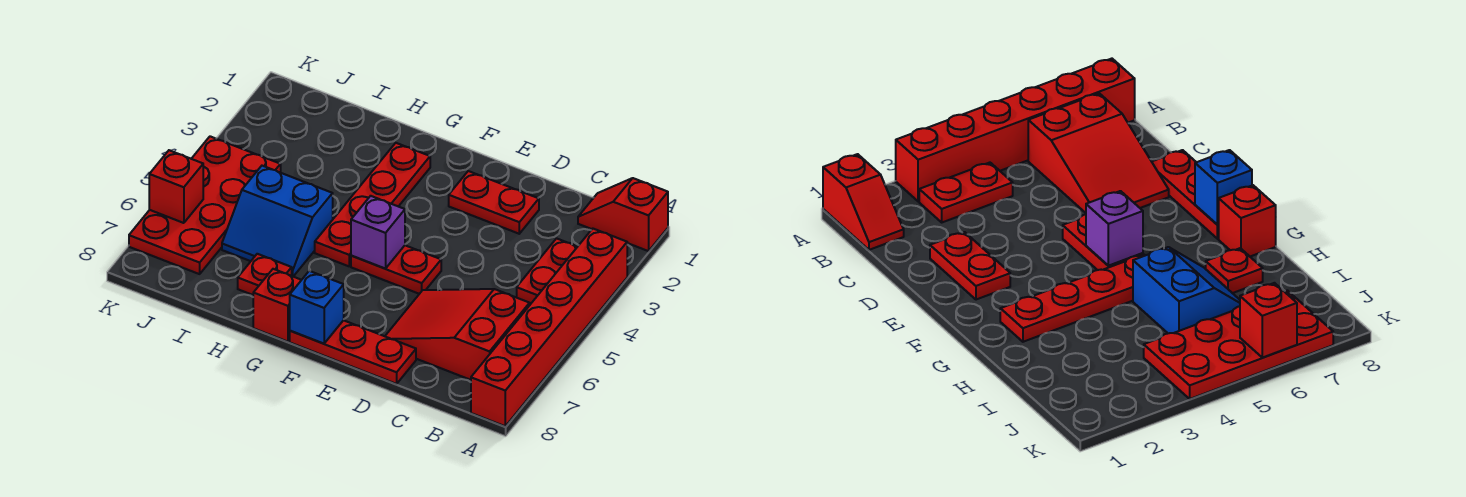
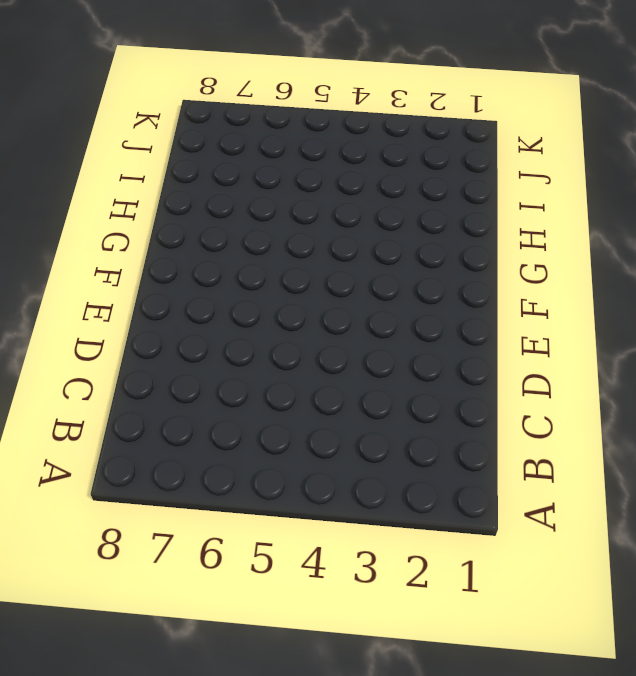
none -> red 1x2 slope [578,178,668,251]
none -> red 1x6 brick [471,229,627,426]
none -> red 1x2 plate [517,238,577,304]

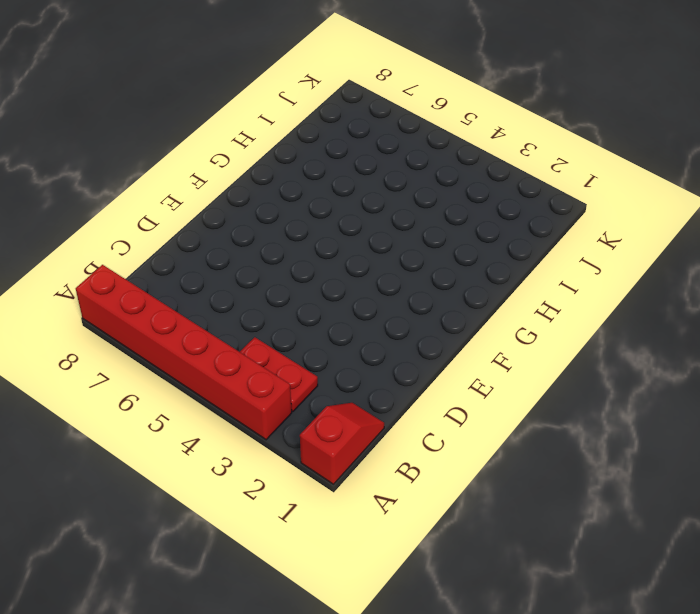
none -> red 2x3 slope [385,289,530,380]
none -> red 1x2 plate [449,171,539,234]
none -> red 1x3 plate [290,320,416,384]

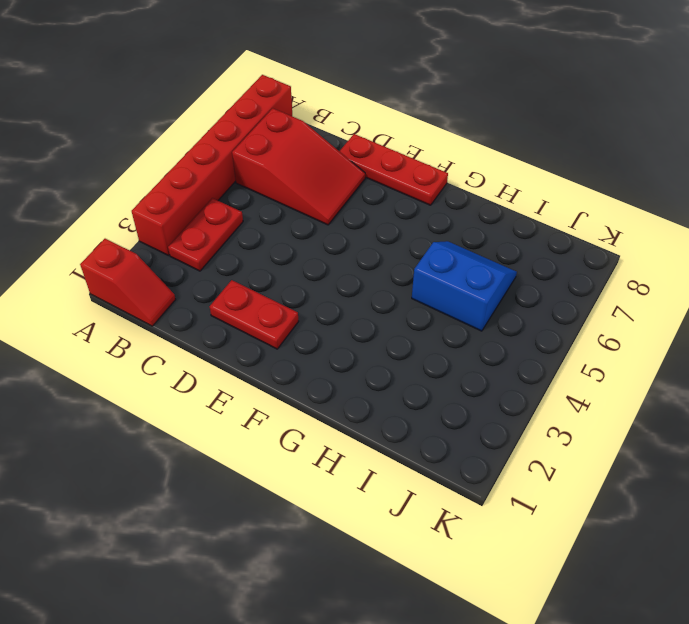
none -> red 1x2 plate [351,245,441,294]
none -> red 1x4 plate [315,143,430,266]
none -> red 1x1 brick [253,269,301,342]

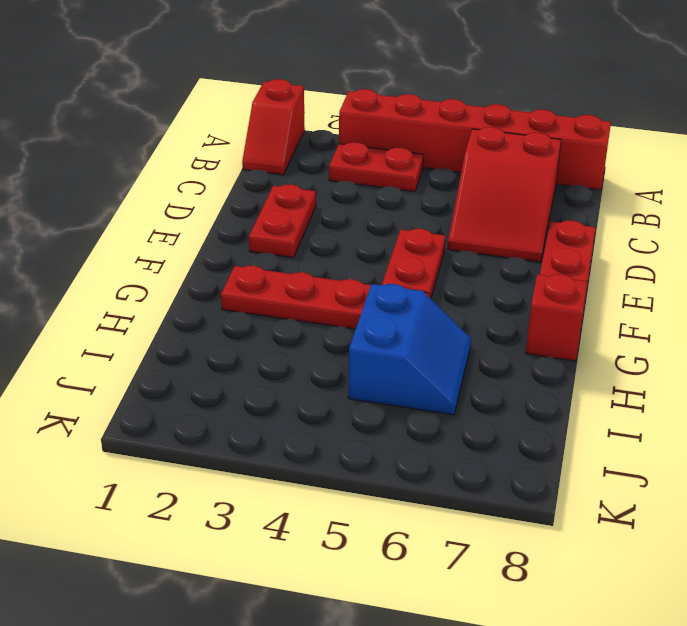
none -> red 1x1 plate [238,254,292,295]
none -> red 2x4 plate [129,136,281,274]
none -> purple 1x1 brick [351,196,405,269]

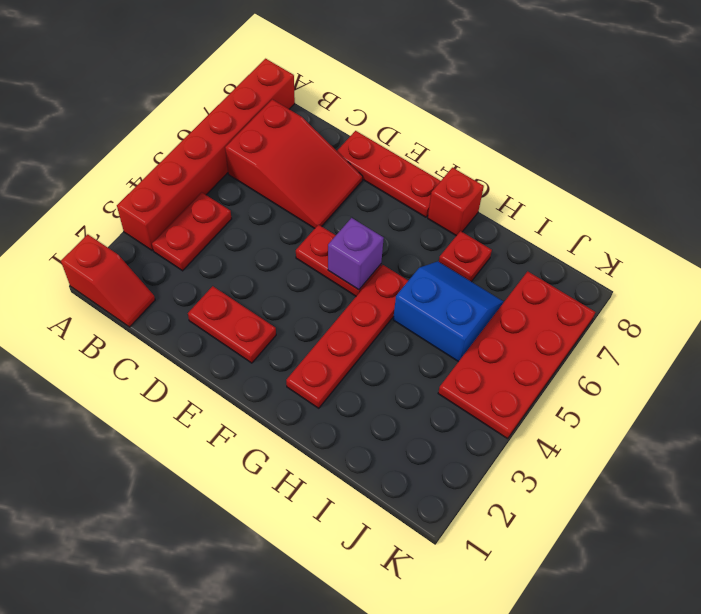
none -> blue 1x1 brick [290,271,344,344]
none -> red 1x1 brick [149,150,203,223]

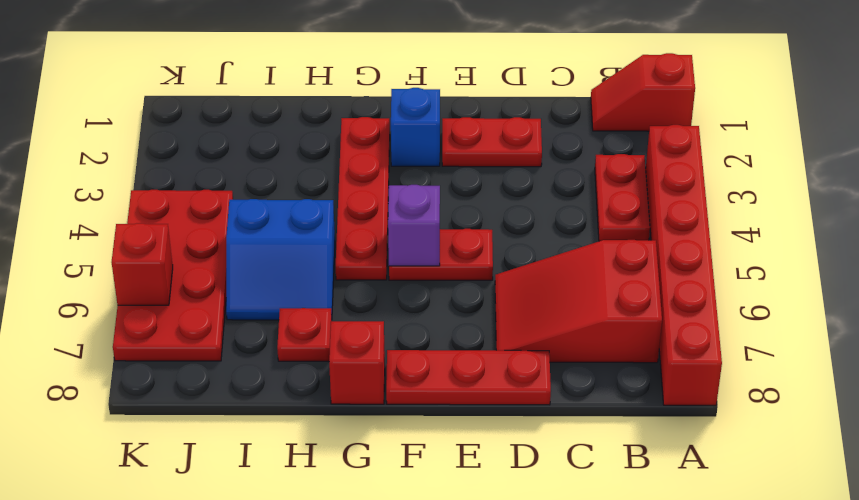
blue 1x1 brick [391,88,440,166] -> blue 1x1 brick moved to [290,271,344,344]

